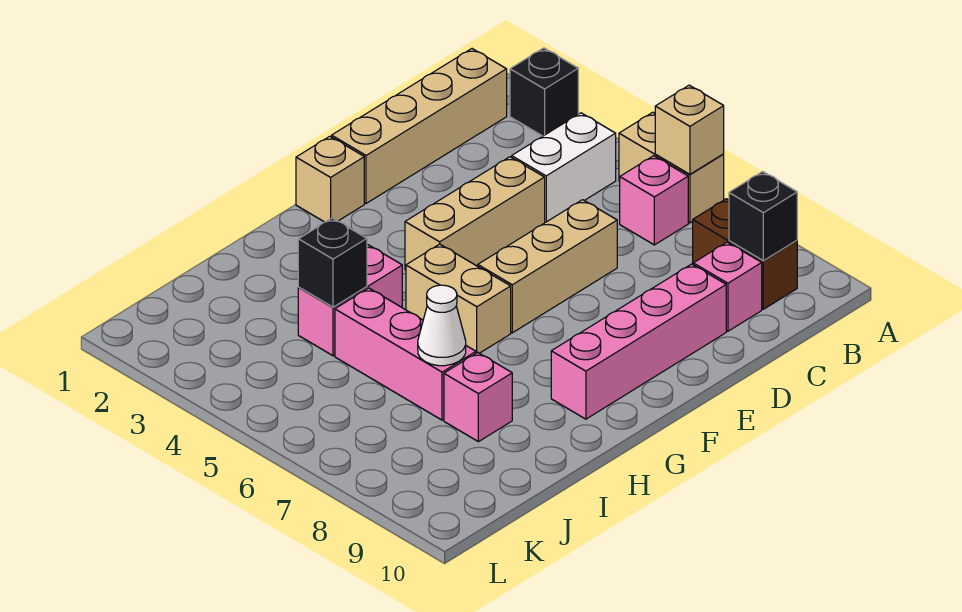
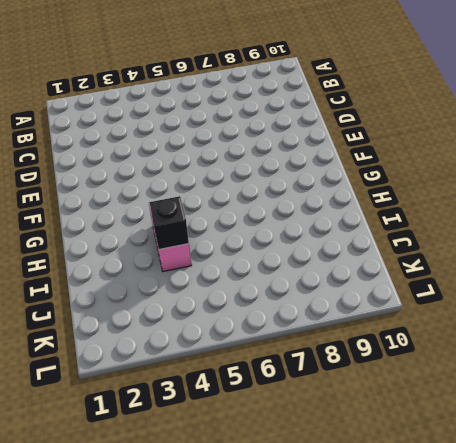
none -> black 1x1 brick [510,48,578,136]
none -> tan 1x2 brick [619,112,724,223]
none -> tan 1x4 brick [332,49,507,203]

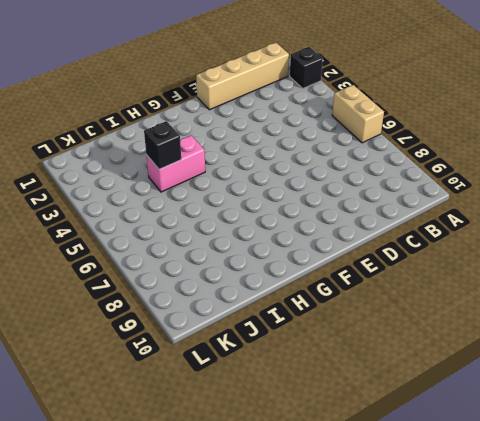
none -> white 1x2 brick [512,113,616,223]
none -> pink 1x1 brick [620,156,688,245]
none -> brown 1x2 brick [693,199,797,309]

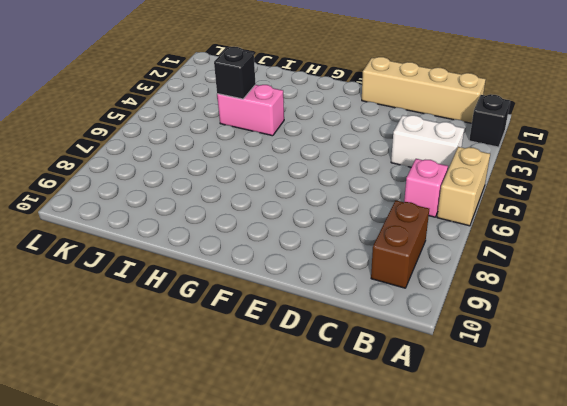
none -> pink 1x1 brick [693,242,762,331]
none -> tan 1x3 brick [405,157,545,270]
none -> tan 1x3 brick [478,200,617,333]

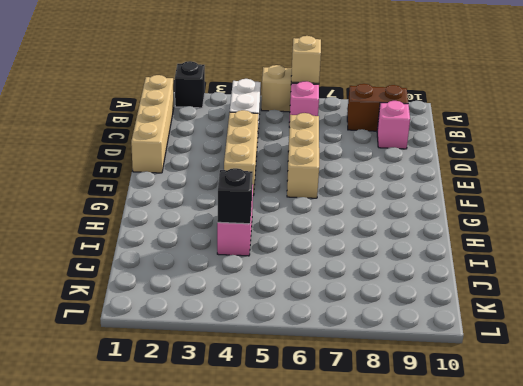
none -> pink 1x4 brick [551,264,726,419]
none -> tan 1x1 brick [296,136,364,222]
none -> tan 1x2 brick [406,244,511,353]

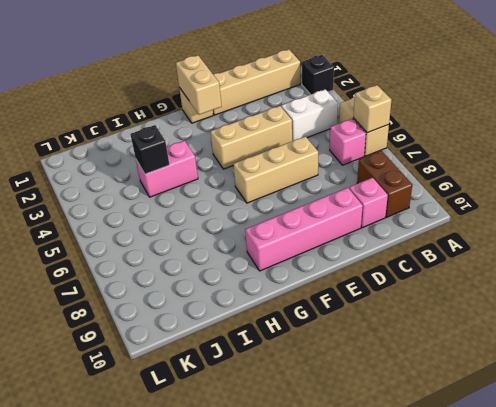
tan 1x2 brick [176,55,222,115] -> tan 1x2 brick moved to [406,244,511,353]
none -> pink 1x3 brick [335,288,476,420]
none -> pink 1x1 brick [444,352,512,442]
none -> black 1x1 brick [729,172,797,261]

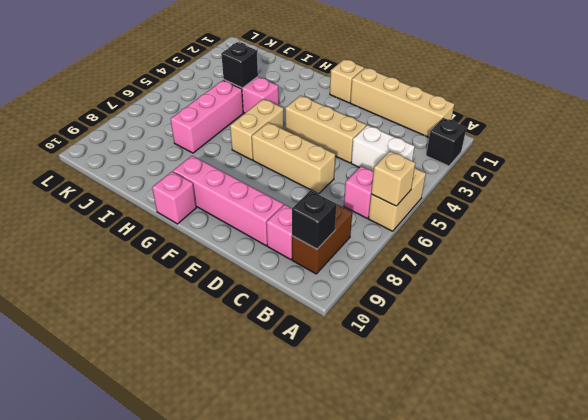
pink 1x1 brick [152,172,196,224] -> pink 1x1 brick moved to [444,352,512,442]
none -> white 1x1 cone [418,285,466,366]

